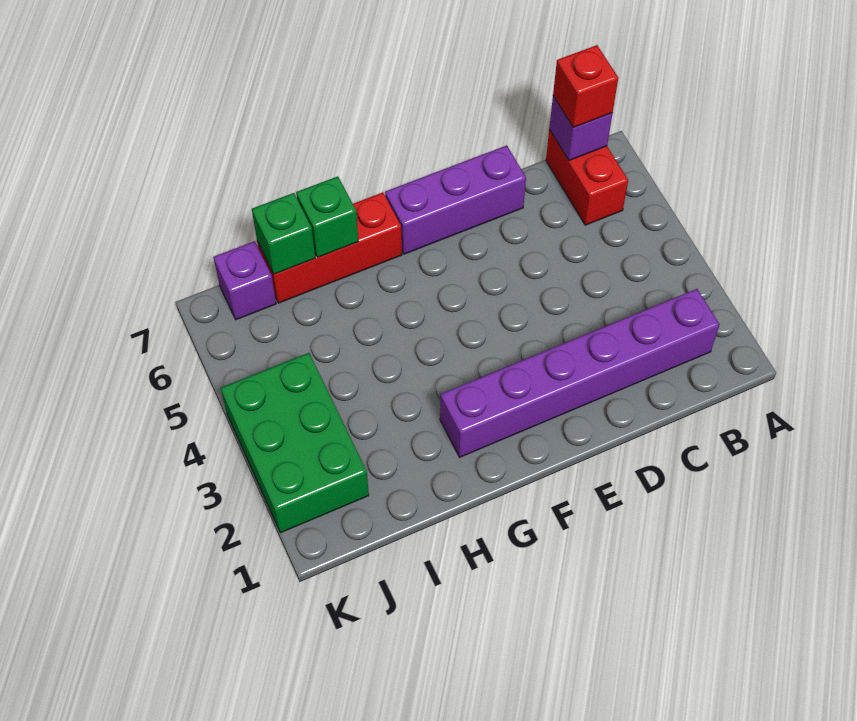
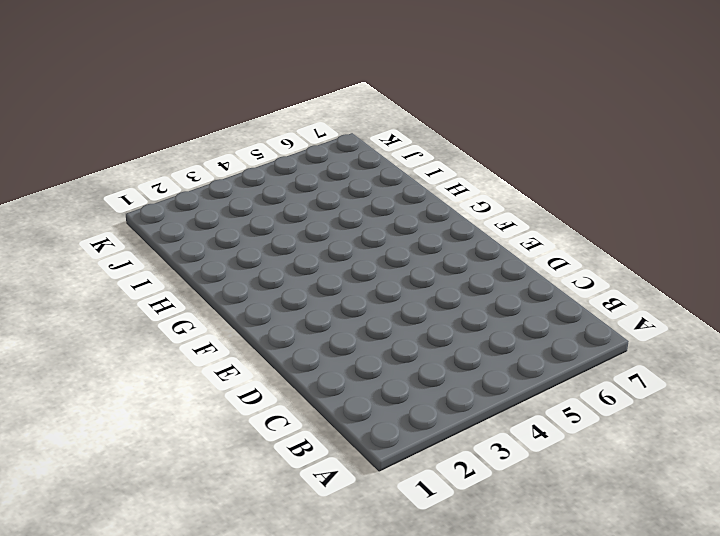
none -> purple 1x6 brick [440,289,719,457]
none -> red 1x2 brick [546,130,628,225]

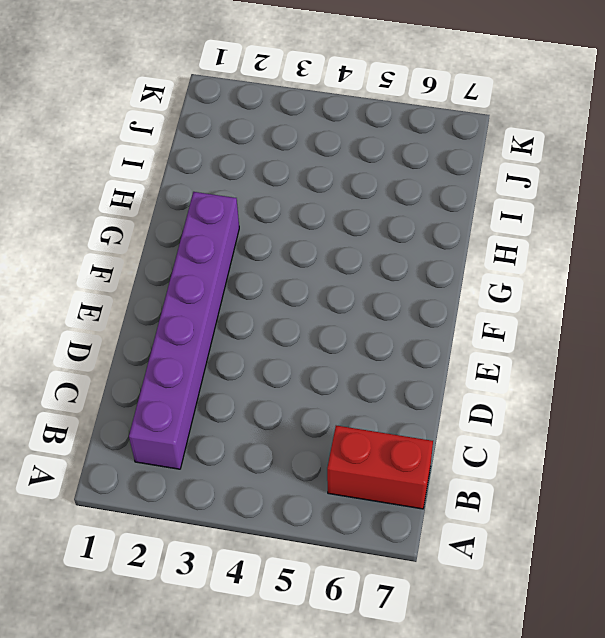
none -> purple 1x3 brick [385,145,526,254]
none -> red 1x3 brick [257,193,402,303]

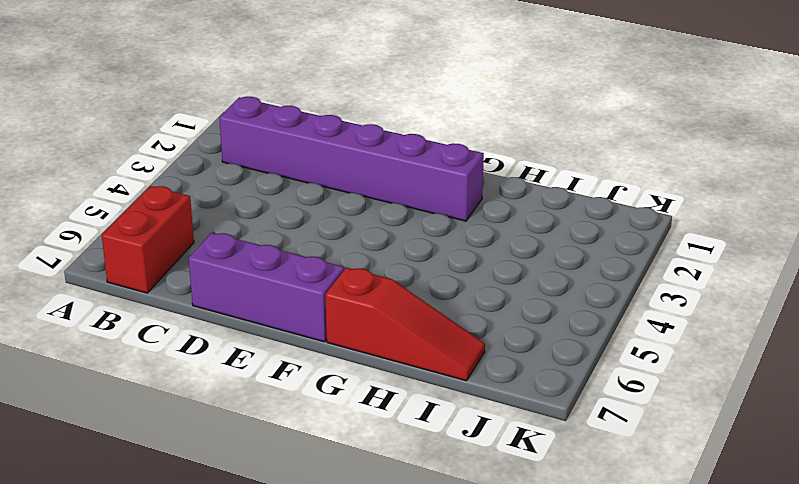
red 1x3 slope [325,267,485,381] -> red 1x3 brick [257,193,402,303]
none -> green 2x3 brick [221,353,369,533]
none -> purple 1x1 brick [213,241,276,320]

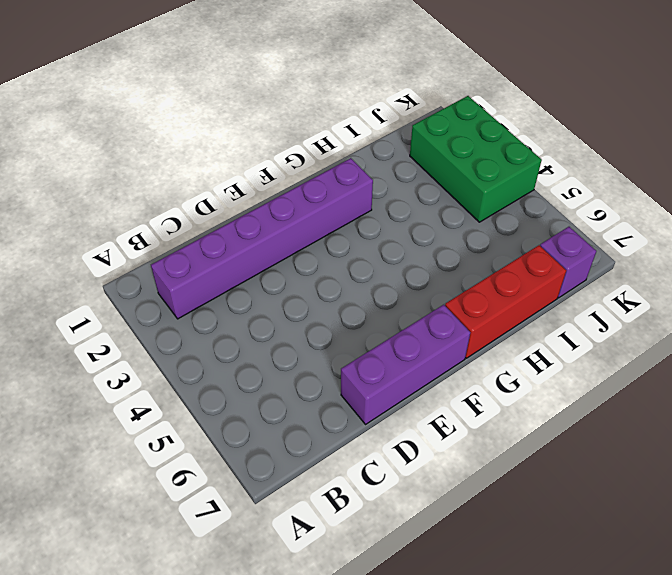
none -> red 1x2 brick [546,130,628,225]
none -> purple 1x1 brick [549,96,613,160]

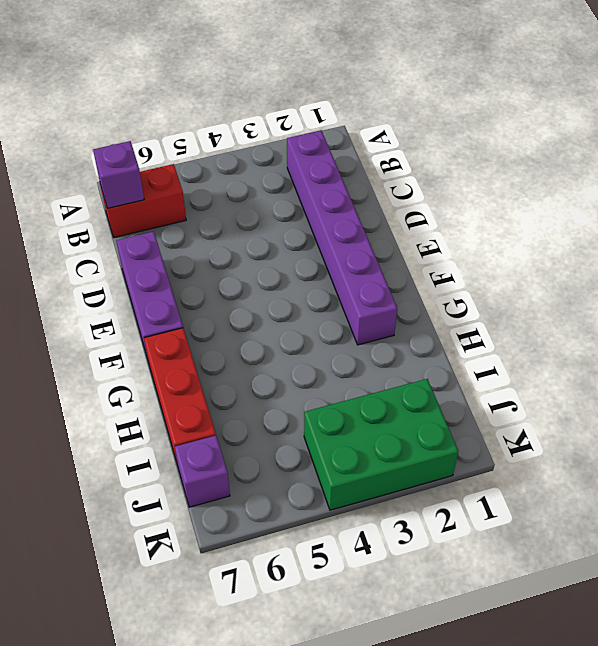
none -> green 1x1 brick [296,176,358,257]
none -> green 1x1 brick [252,193,315,274]

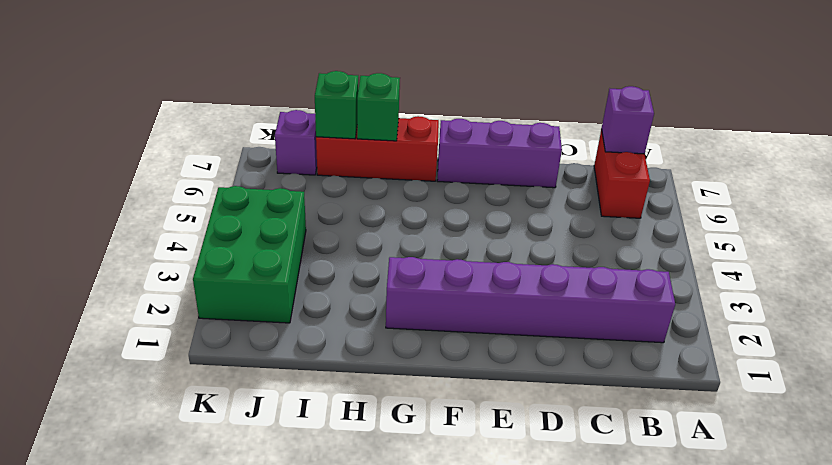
none -> red 1x1 brick [553,45,618,128]

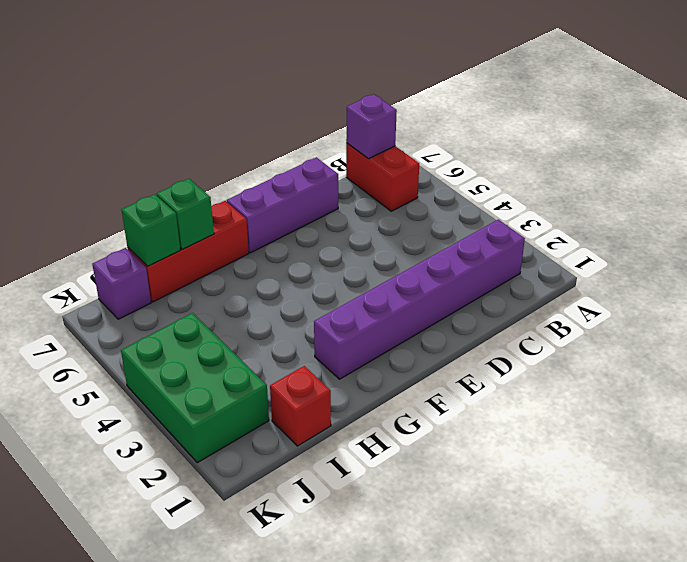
red 1x1 brick [270,366,331,446] -> red 1x1 brick moved to [553,45,618,128]

